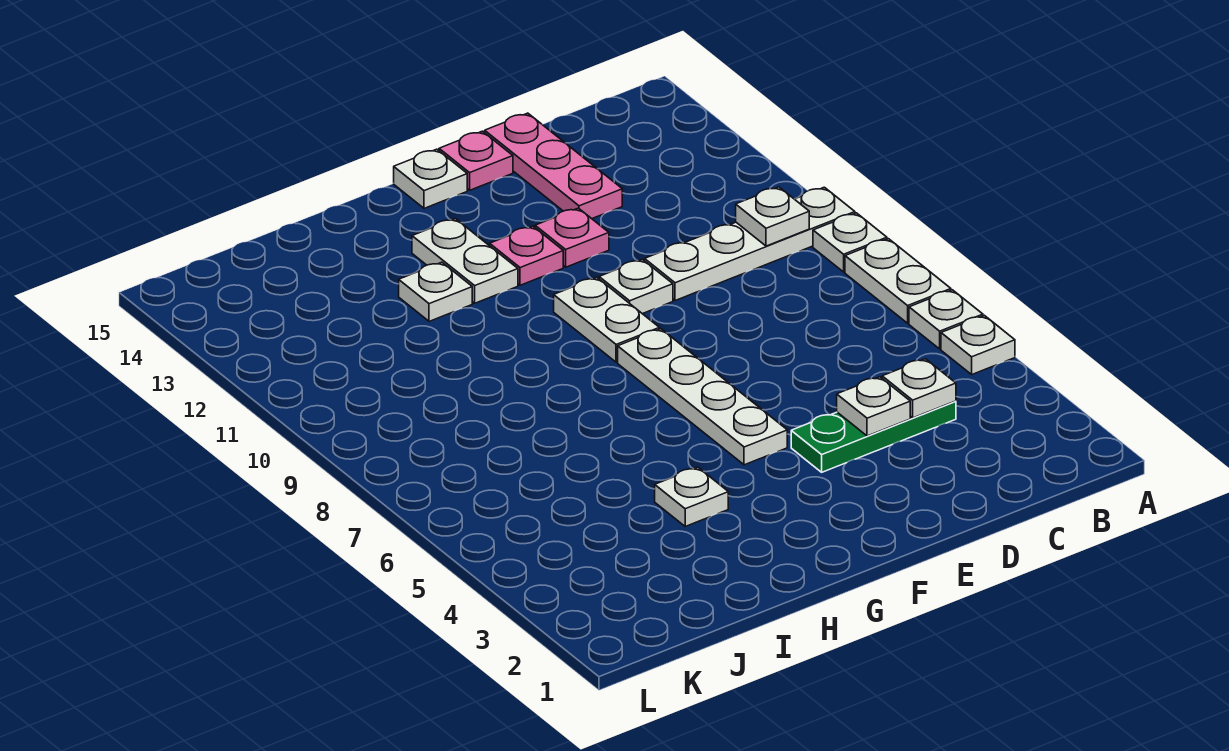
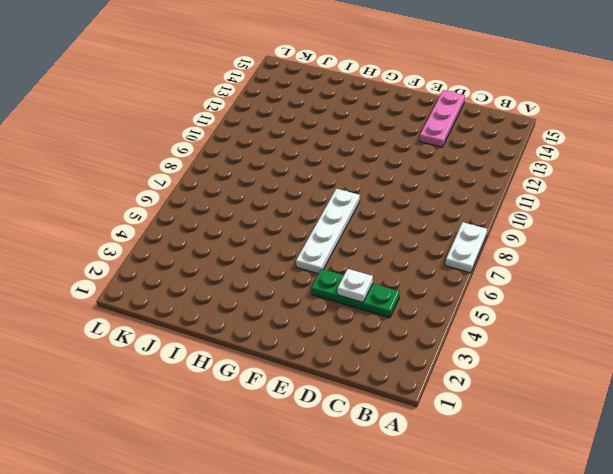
none -> white 1x1 plate [941,315,1015,374]
none -> white 1x1 plate [909,290,983,349]
none -> white 1x1 plate [813,213,887,272]

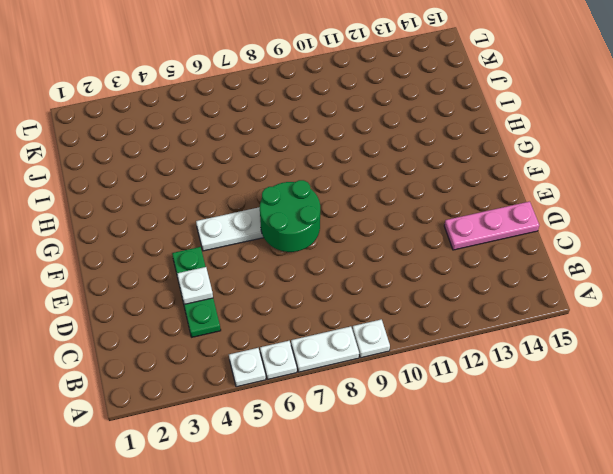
green 2x2 round brick [260,180,320,252] -> none
none -> white 1x4 plate [645,187,855,301]
none -> white 1x1 plate [599,259,673,314]
none -> pink 1x1 plate [535,208,609,267]

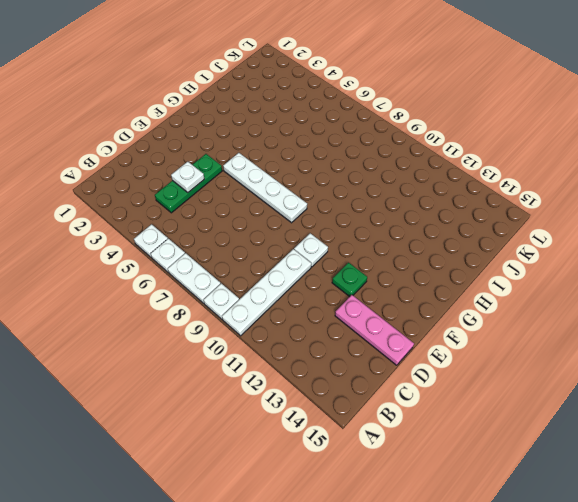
green 1x1 plate [332,263,367,297] -> pink 1x1 plate [535,208,609,267]
none -> pink 1x1 plate [439,131,513,190]
none -> white 1x2 plate [554,278,659,362]
none -> pink 1x1 plate [490,226,563,285]

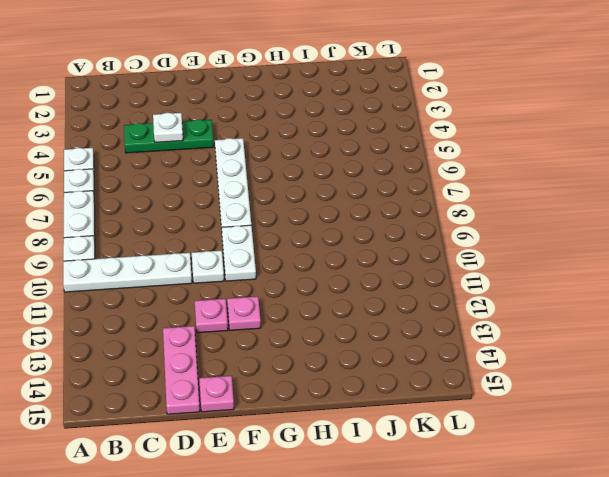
none -> white 1x1 plate [394,149,467,208]
none -> white 1x2 plate [412,219,518,303]
none -> white 1x1 plate [655,467,728,526]

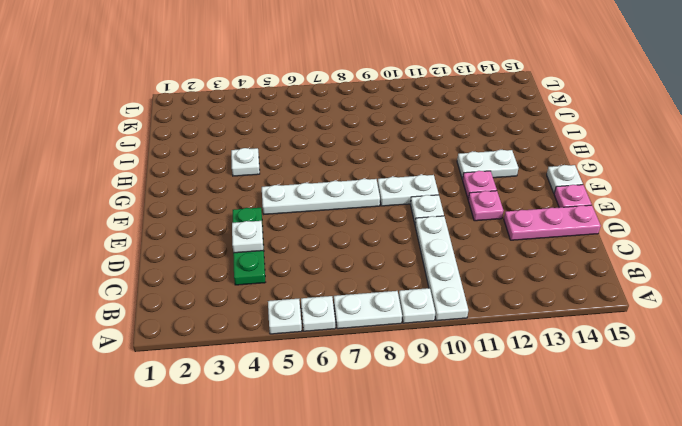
none -> white 1x1 plate [399,262,472,321]
none -> white 1x1 plate [736,187,809,246]
none -> white 1x1 plate [882,359,956,418]

